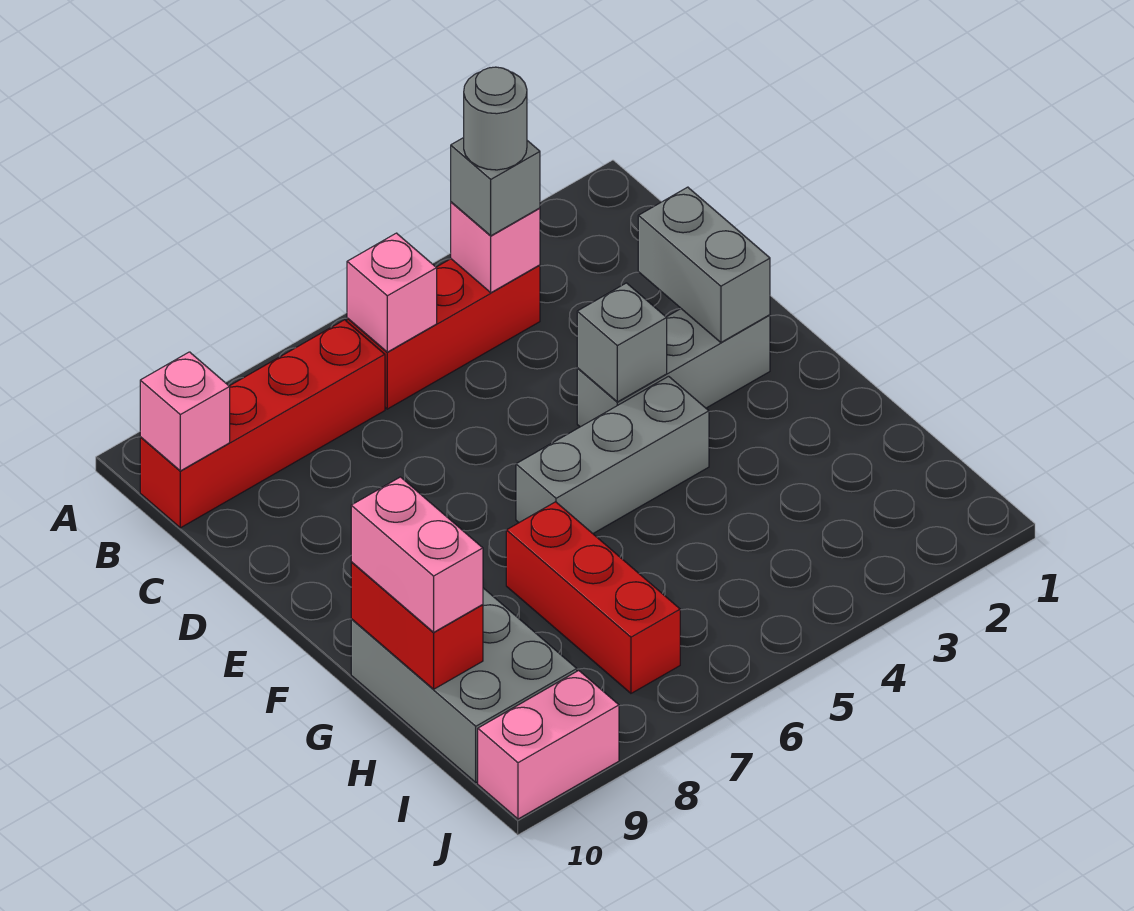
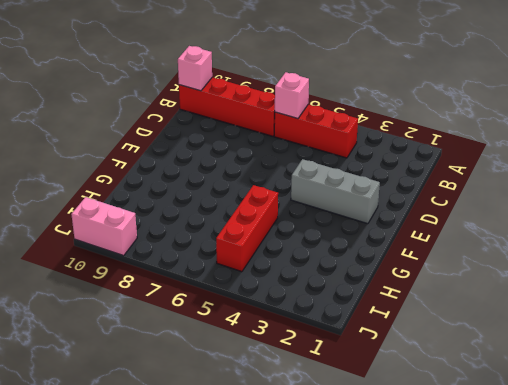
red 1x3 brick [216,185,278,272] -> red 1x3 brick moved to [506,502,680,693]
none -> grey 1x3 brick [516,376,709,533]
none -> grey 2x3 brick [351,588,577,783]
none -> pink 1x1 brick [451,202,540,293]

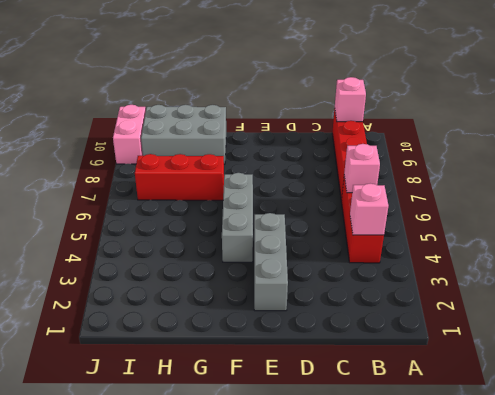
none -> grey 1x2 brick [638,187,770,342]
none -> grey 1x1 brick [577,283,667,402]
none -> red 1x2 brick [351,562,483,689]

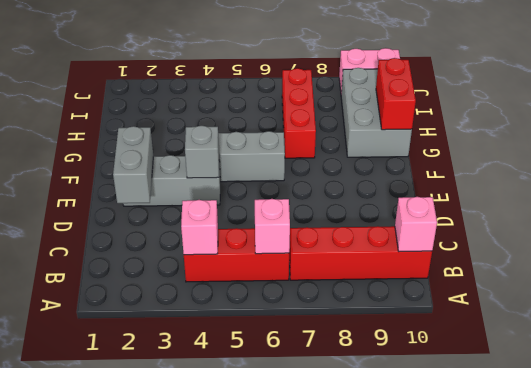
none -> grey 1x1 brick [451,138,540,236]
none -> pink 1x2 brick [351,477,483,632]
none -> grey 1x1 round brick [464,67,527,170]

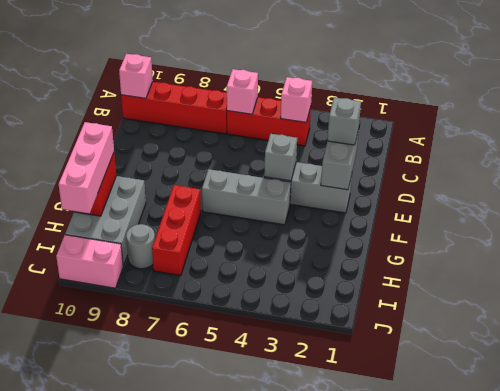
grey 1x1 brick [328,97,361,145] -> grey 1x1 brick moved to [451,138,540,236]
pink 1x3 brick [58,122,114,214] -> pink 1x2 brick [351,477,483,632]
grey 1x1 round brick [126,224,155,269] -> grey 1x1 round brick moved to [464,67,527,170]

